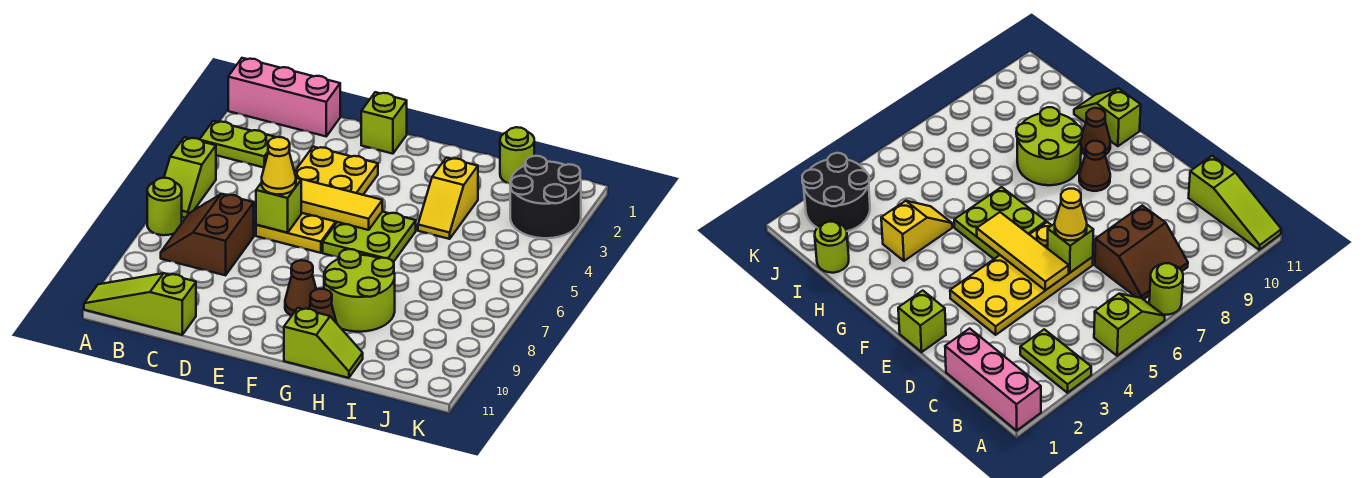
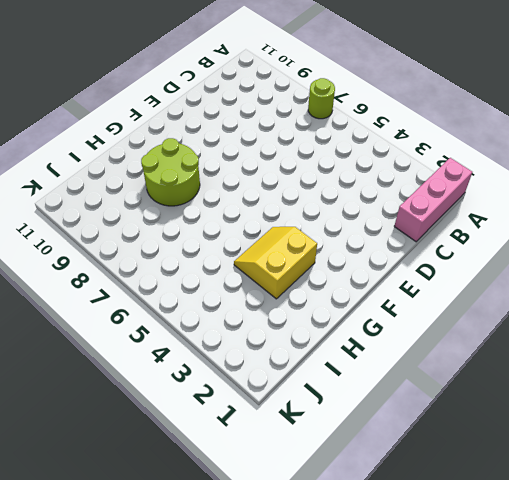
yellow 2x2 slope [234,227,317,299] -> yellow 1x2 slope [418,158,478,239]
none -> lime 1x2 plate [200,121,276,167]
none -> lime 1x2 slope [164,137,216,218]
none -> lime 1x3 slope [84,273,196,335]

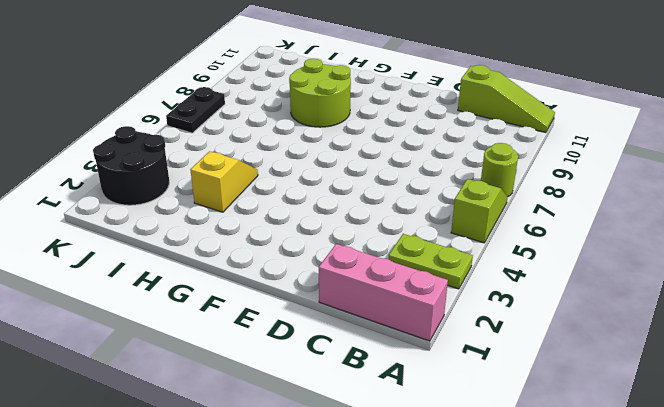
black 1x2 plate [166,87,225,133] -> none
none -> brown 2x2 slope [161,194,254,275]
none -> yellow 2x4 plate [256,147,378,253]
none -> lime 1x1 brick [361,92,407,154]

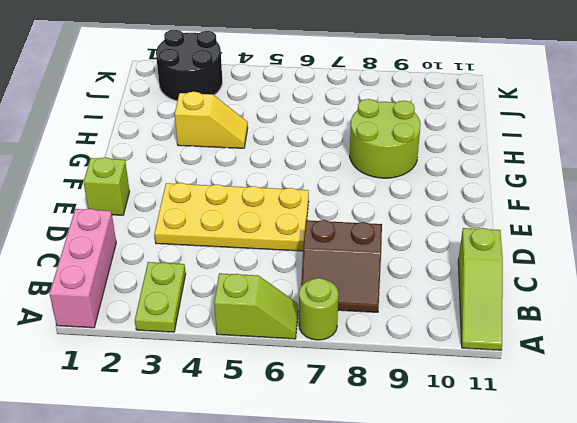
none -> lime 2x2 plate [323,212,416,262]
none -> brown 1x1 cone [285,260,316,316]
none -> brown 1x1 cone [309,289,336,322]

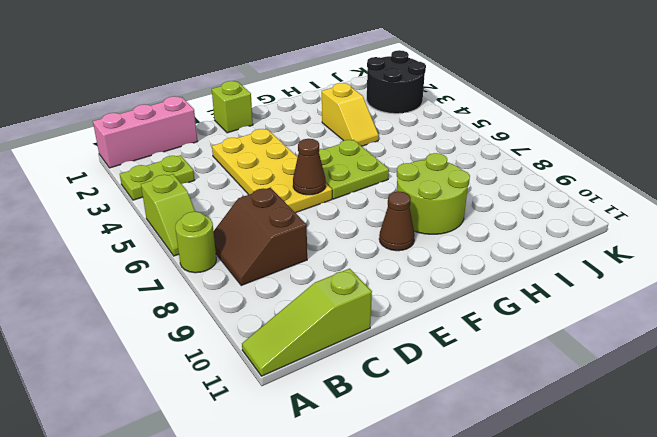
brown 1x1 cone [293,139,326,195] -> brown 1x1 cone moved to [309,289,336,322]
none -> lime 1x2 slope [284,308,363,378]
none -> lime 1x1 round brick [500,127,534,184]
none -> yellow 1x3 tile [301,179,382,230]

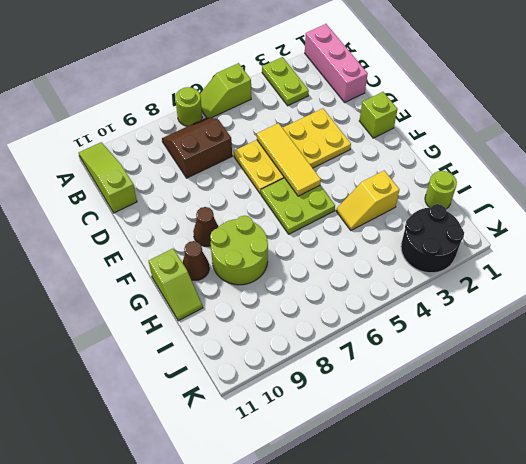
none -> lime 1x1 brick [256,178,301,233]
none -> yellow 1x1 cone [262,137,296,195]

